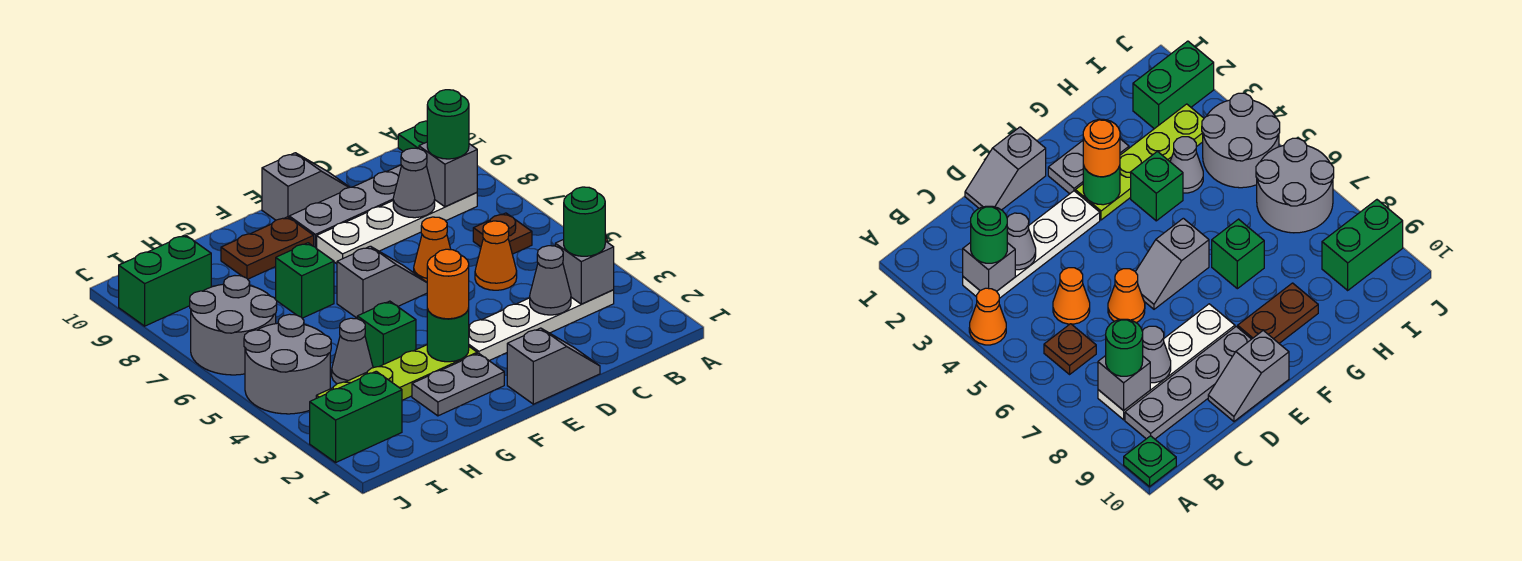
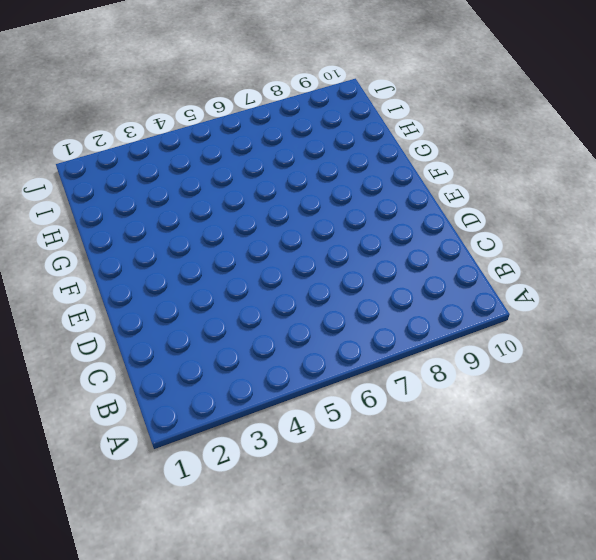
none -> orange 1x1 cone [969,288,1006,345]
none -> green 1x1 plate [398,121,427,152]
none -> white 1x4 plate [469,290,614,361]

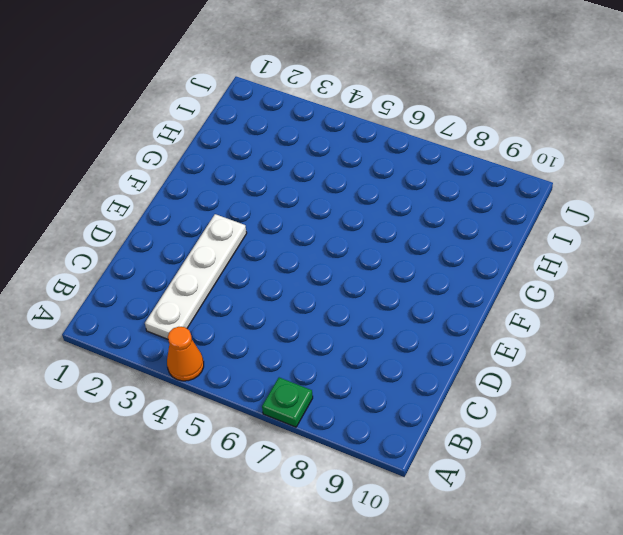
green 1x1 plate [262,377,313,427] -> green 1x1 plate moved to [398,121,427,152]
none -> brown 1x1 plate [473,213,532,254]
none -> white 1x4 plate [317,192,477,264]
none -> grey 1x4 plate [289,165,402,248]

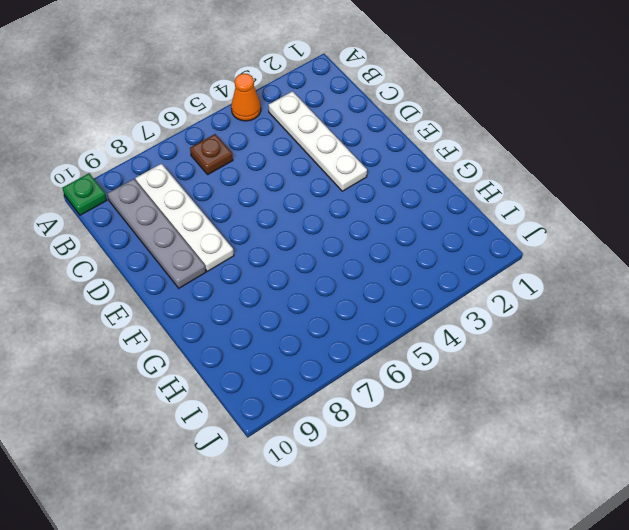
none -> orange 1x1 cone [475,221,517,290]
none -> grey 1x2 slope [507,328,600,404]
none -> orange 1x1 cone [414,217,451,282]

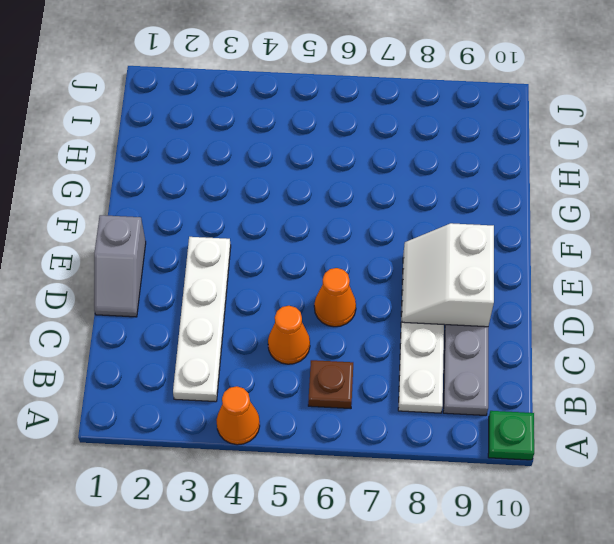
white 2x2 slope [402,223,494,327] -> none
none -> grey 1x2 slope [262,153,350,220]
none -> grey 1x2 slope [337,246,427,318]
none -> grey 1x2 plate [412,353,504,416]

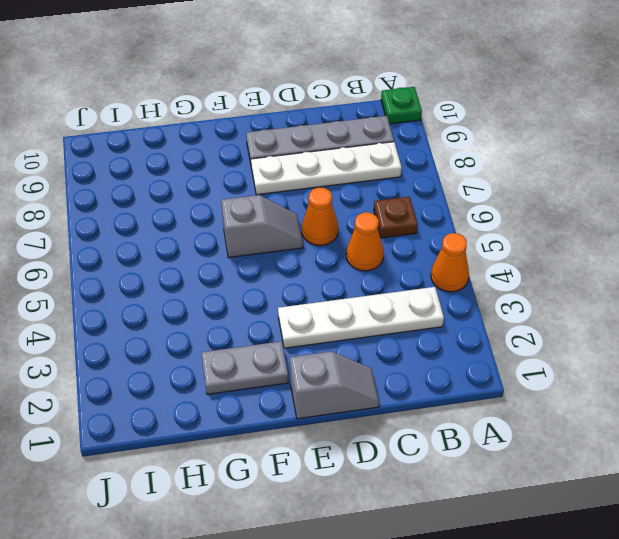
none -> grey 1x2 slope [262,153,350,220]
none -> lime 1x4 plate [316,345,477,400]
none -> brown 1x2 plate [221,217,314,279]

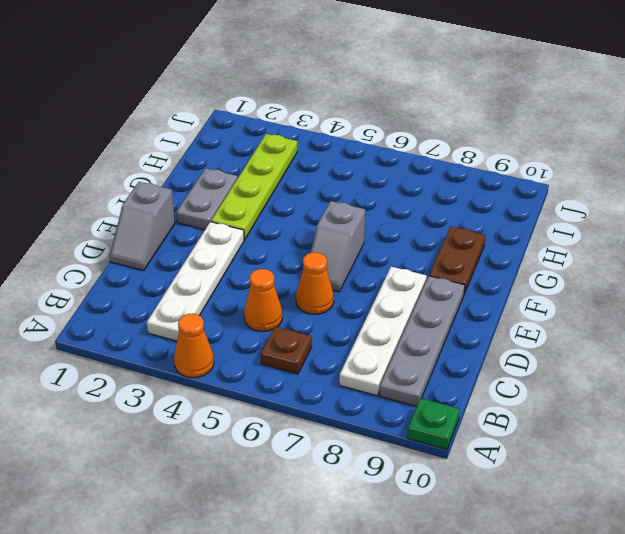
none -> grey 1x2 slope [262,153,350,220]
none -> green 1x1 brick [357,301,416,368]
none -> green 1x1 brick [276,243,334,318]

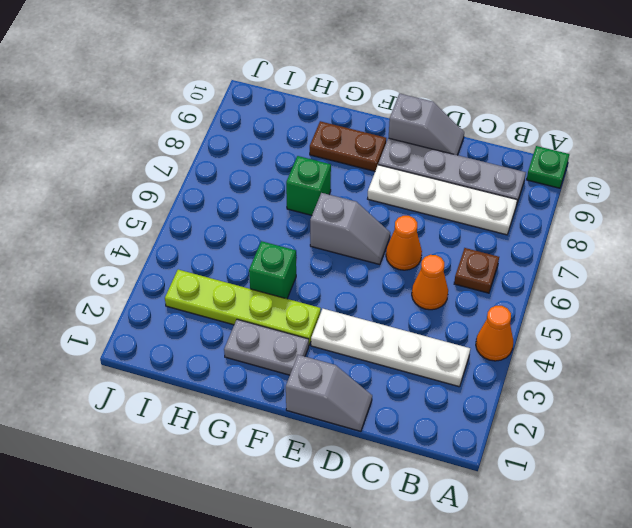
none -> grey 1x1 cone [332,318,373,384]
none -> green 1x2 brick [310,371,402,462]
none -> grey 2x2 round brick [244,314,331,414]

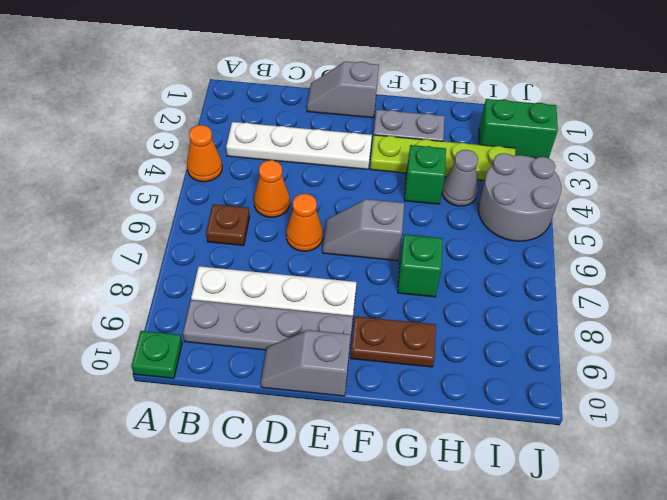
none -> grey 2x2 round brick [190,276,277,375]
none -> green 1x2 brick [118,235,211,326]
none -> grey 1x1 brick [555,239,614,304]

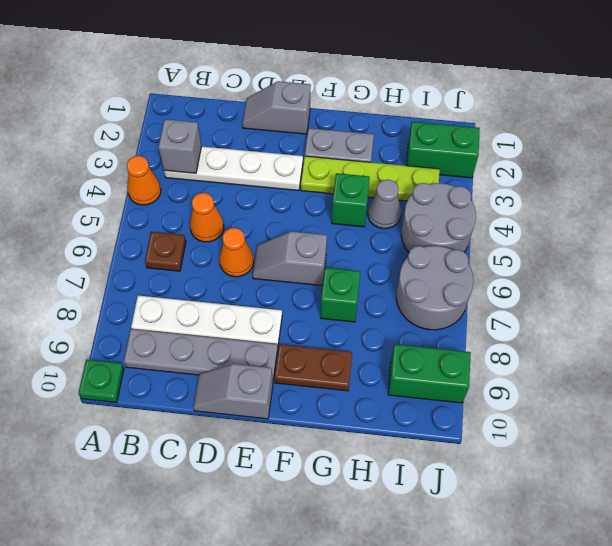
none -> grey 1x1 brick [419,142,477,207]
none -> grey 1x1 cone [530,246,571,315]
none -> grey 1x1 cone [393,148,435,218]

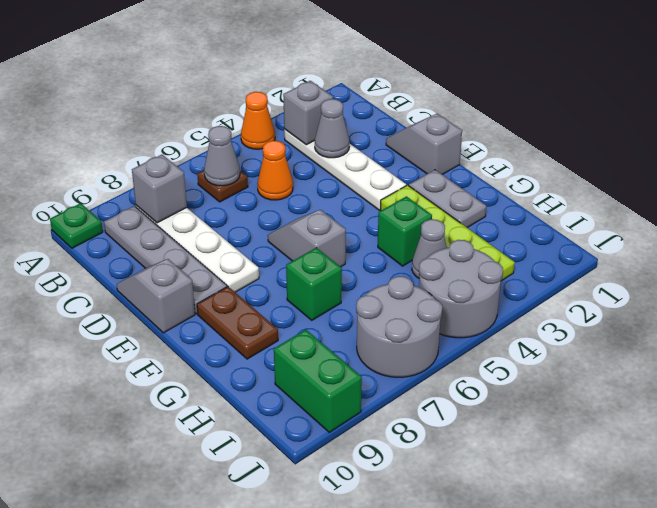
grey 1x1 cone [204,126,240,186] -> grey 1x1 cone moved to [393,148,435,218]
none -> orange 1x1 cone [414,217,451,282]
none -> green 1x2 brick [310,371,402,462]
none -> green 1x1 round brick [427,309,469,362]

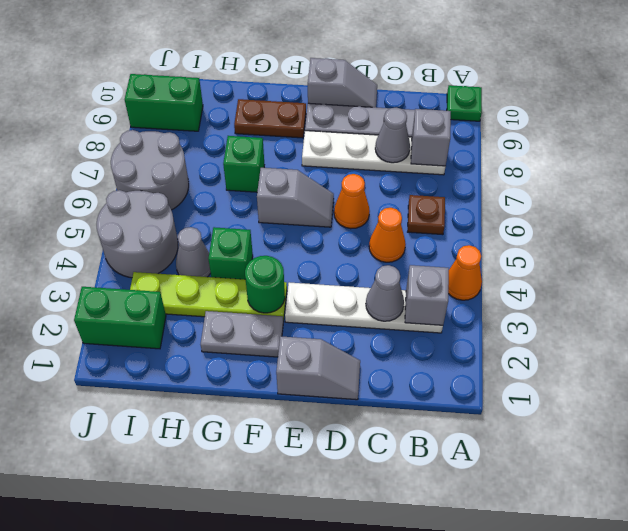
none -> green 1x1 round brick [564,187,605,256]
none -> green 1x1 round brick [427,90,469,159]
none -> orange 1x1 round brick [427,249,469,319]

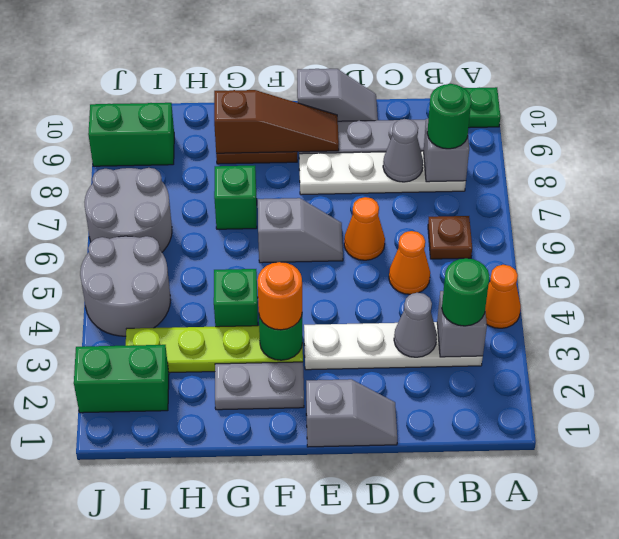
brown 1x3 slope [214,90,339,153] -> none
none -> grey 1x1 cone [332,318,373,384]

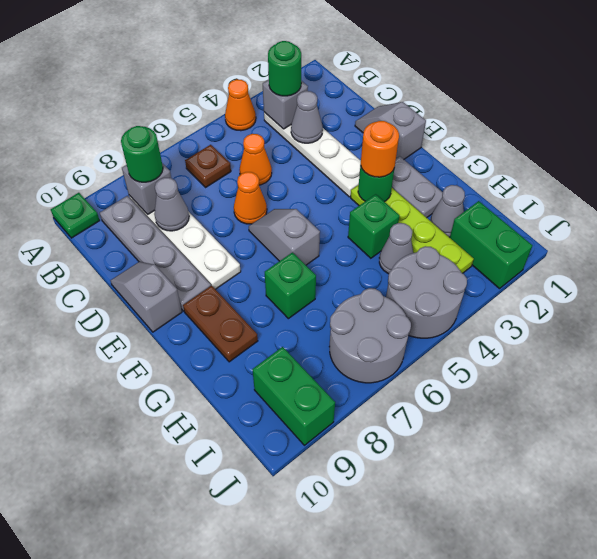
grey 1x1 cone [430,185,465,237] -> none

